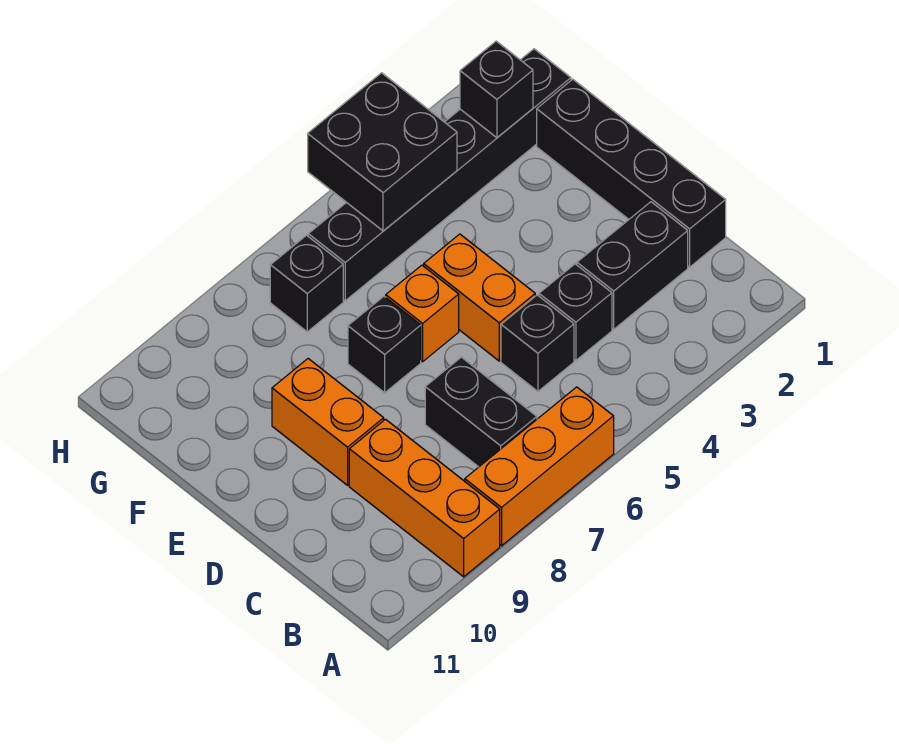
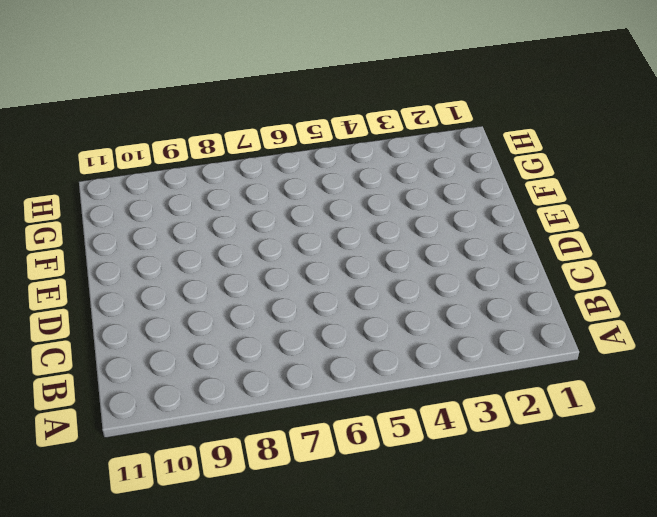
none -> orange 1x3 brick [465,387,614,546]
none -> orange 1x3 brick [349,419,500,577]
none -> black 1x2 brick [425,357,537,467]

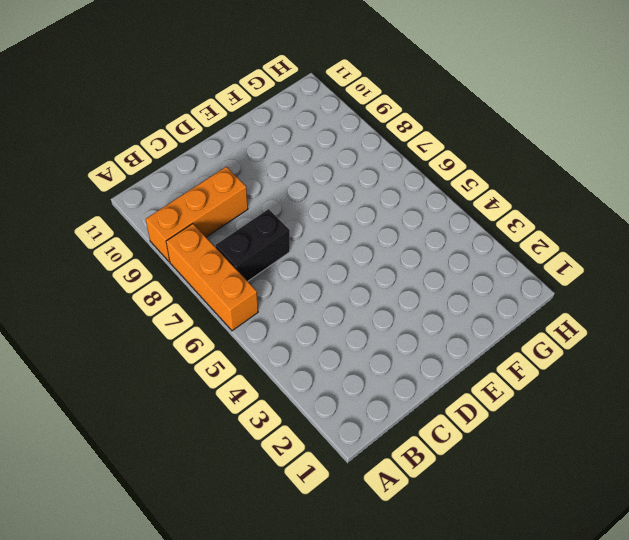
none -> black 1x4 brick [537,79,726,267]
none -> black 1x2 brick [577,202,688,329]
none -> black 1x1 brick [539,264,612,360]

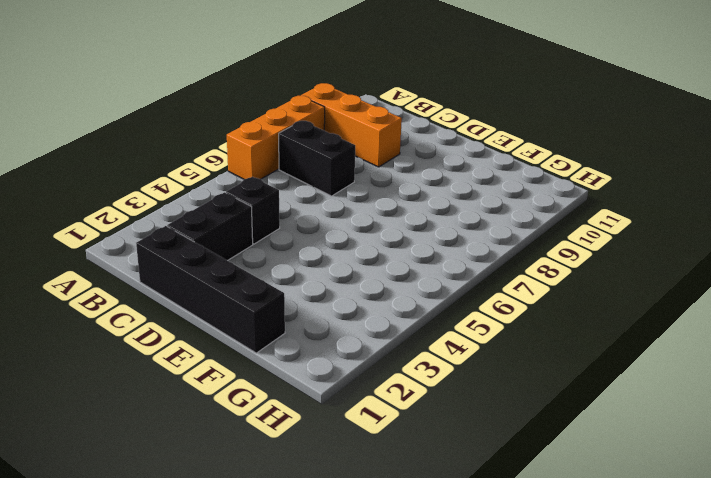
none -> black 1x1 brick [501,295,574,391]
none -> orange 1x2 brick [424,234,535,361]
none -> orange 1x2 brick [272,359,384,485]

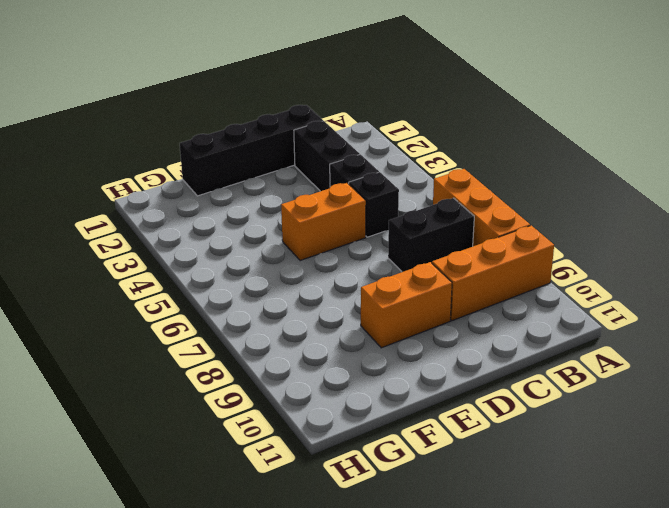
none -> orange 1x1 brick [386,265,459,362]
none -> black 1x1 brick [348,296,421,393]
none -> black 1x6 brick [308,49,571,301]

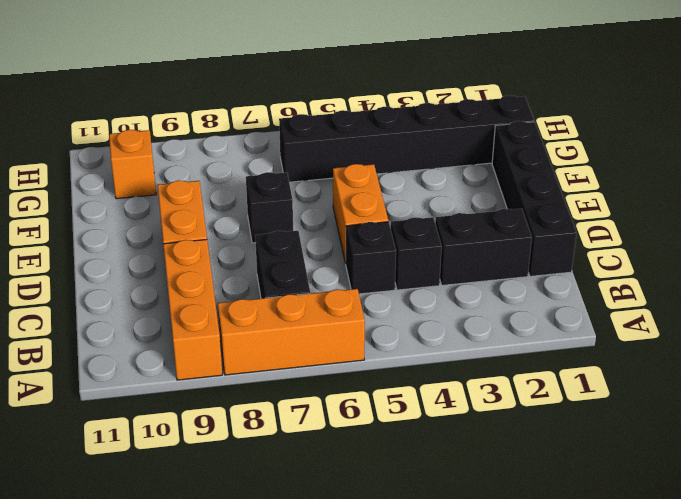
orange 1x1 brick [109,130,156,199] -> orange 1x1 brick moved to [386,265,459,362]
none -> black 1x1 brick [270,235,343,332]
none -> black 1x1 brick [460,41,533,138]
none -> black 2x2 brick [308,73,457,231]

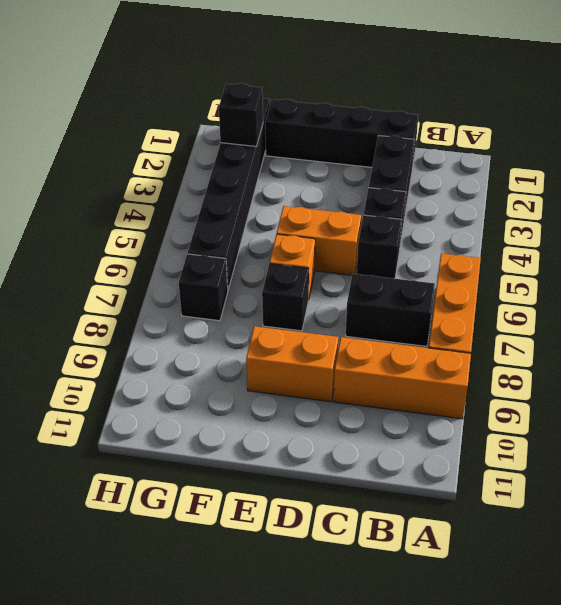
none -> black 2x2 brick [308,73,457,231]

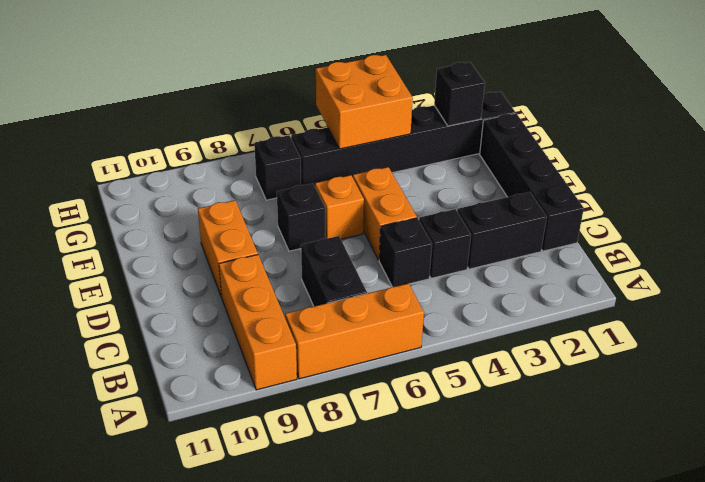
orange 2x2 brick [316,55,413,149] -> black 2x2 brick [308,73,457,231]

